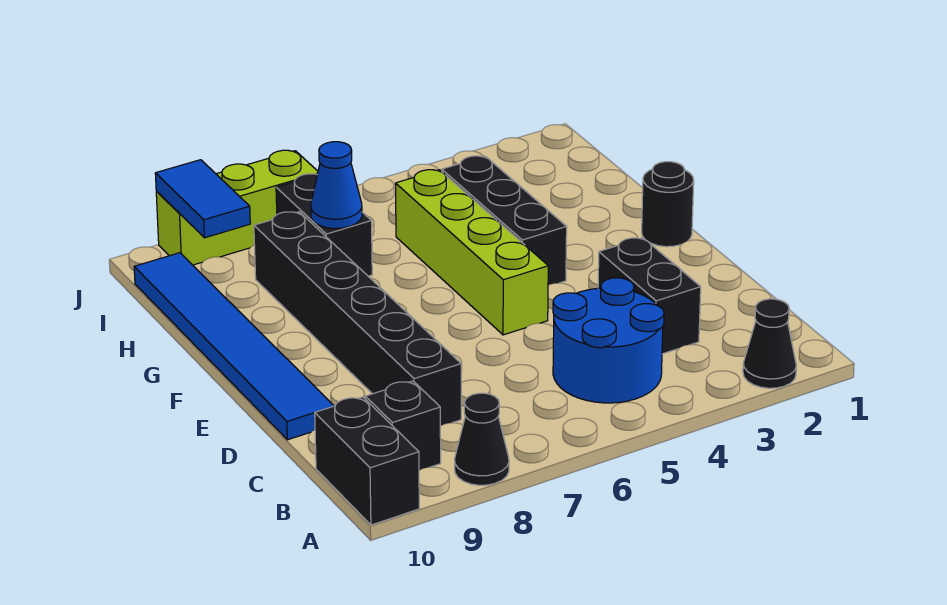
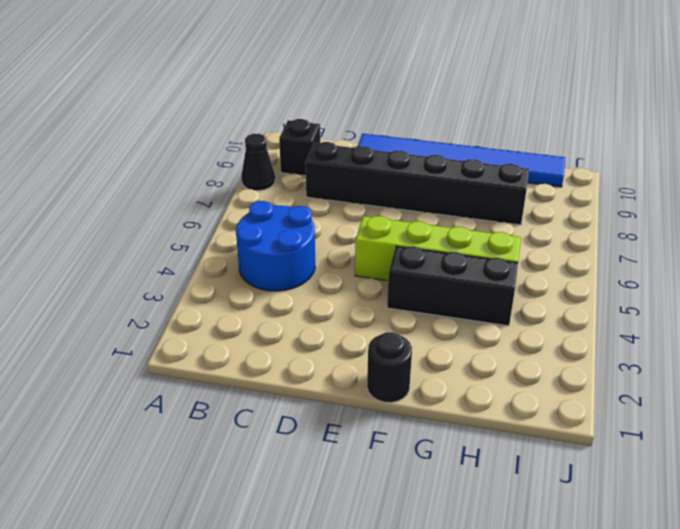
none -> black 1x1 cone [743,299,796,388]
none -> black 1x2 brick [315,397,419,525]
none -> black 1x2 brick [598,238,701,354]

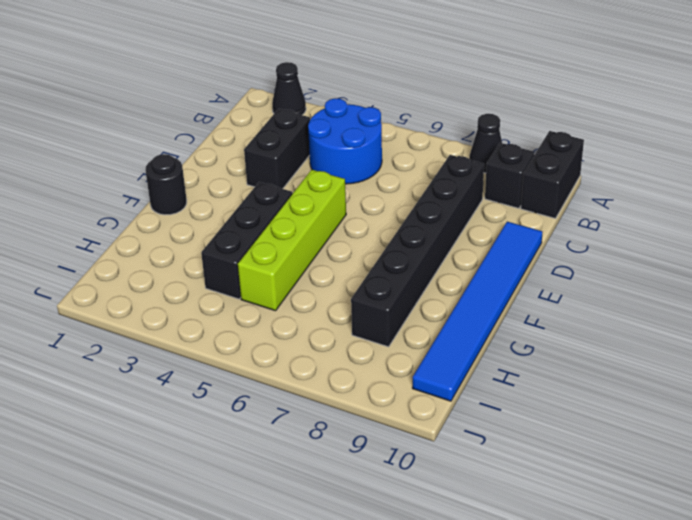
none -> black 1x2 brick [276,174,372,276]
none -> lime 1x3 brick [156,150,318,265]
none -> blue 1x1 cone [311,142,362,229]

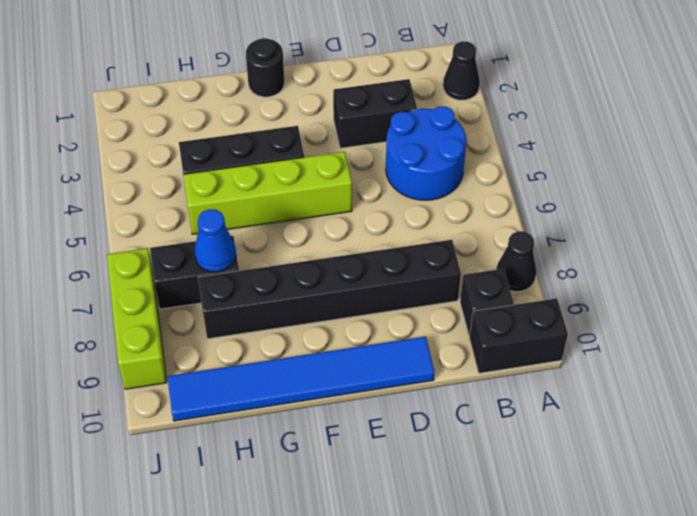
none -> blue 1x2 tile [155,160,250,238]

